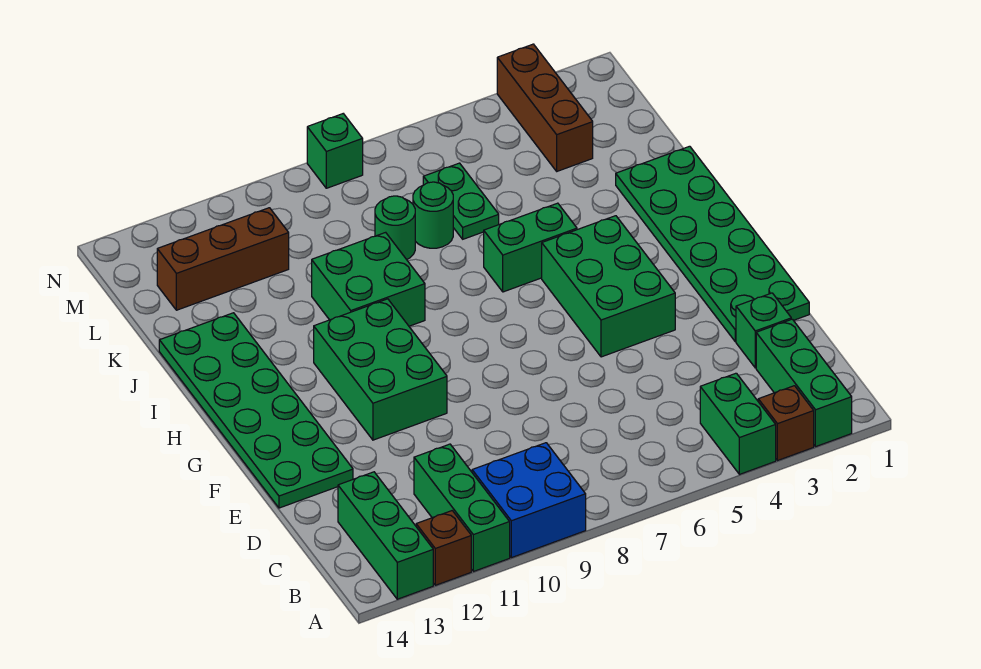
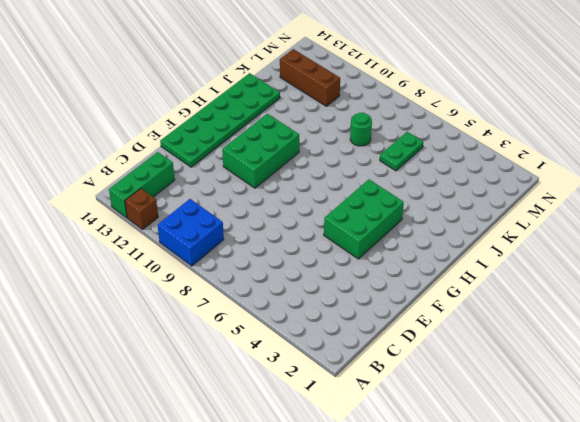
none -> green 1x3 brick [756,319,852,447]
none -> brown 1x1 brick [758,386,814,461]
none -> green 1x2 brick [700,373,776,474]

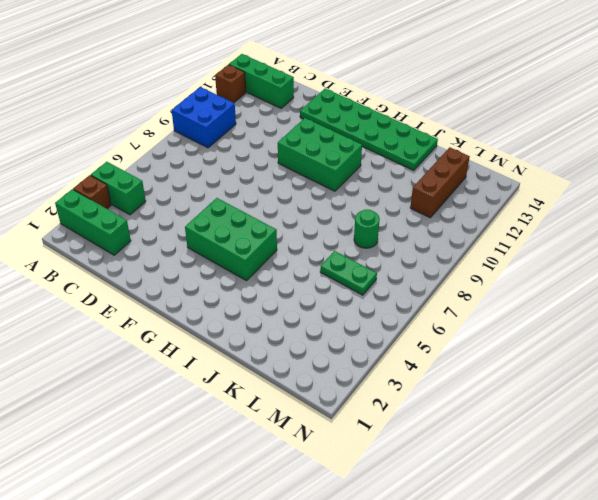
none -> green 1x3 brick [414,444,510,571]
none -> green 1x1 brick [736,293,791,368]
none -> green 2x6 plate [616,146,809,341]

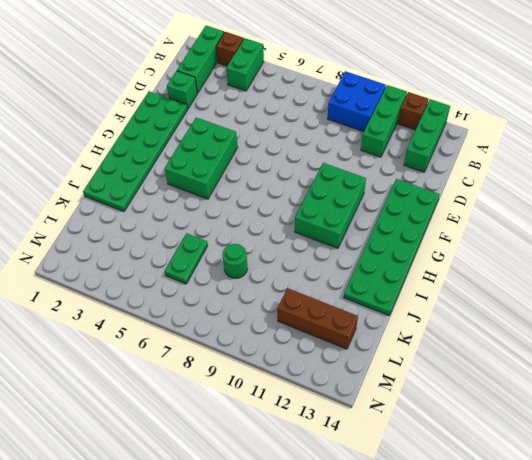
none -> green 1x2 brick [484,203,577,292]
none -> green 2x2 brick [312,232,425,326]
none -> green 1x1 round brick [413,182,453,248]

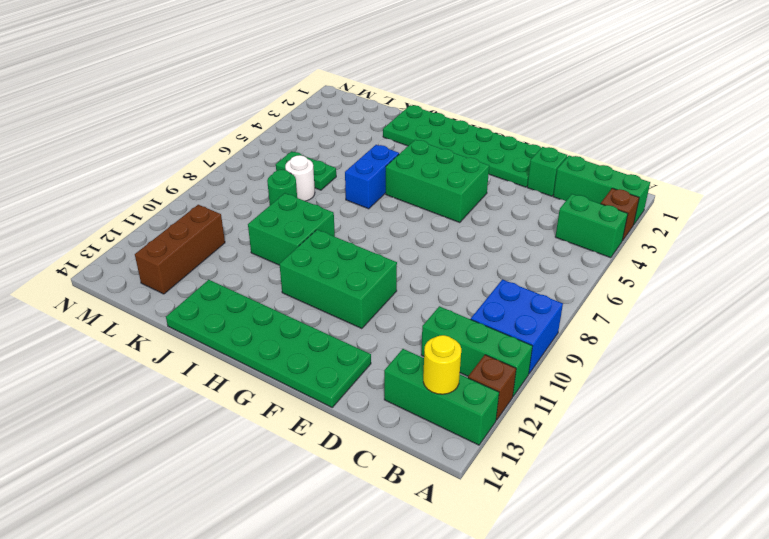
yellow 1x1 round brick [423,335,461,394] -> none
blue 1x2 brick [345,145,399,209] -> green 1x2 brick [484,203,577,292]
white 1x1 round brick [285,155,315,201] -> green 1x1 round brick [413,182,453,248]
none -> brown 1x3 brick [497,44,593,171]
none -> green 1x1 brick [307,114,363,188]

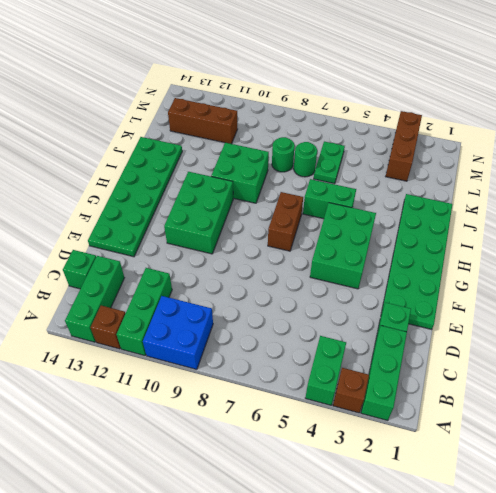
green 1x1 brick [63,250,96,289] -> green 1x1 brick moved to [307,114,363,188]
brown 1x2 brick [268,192,303,251] -> none

